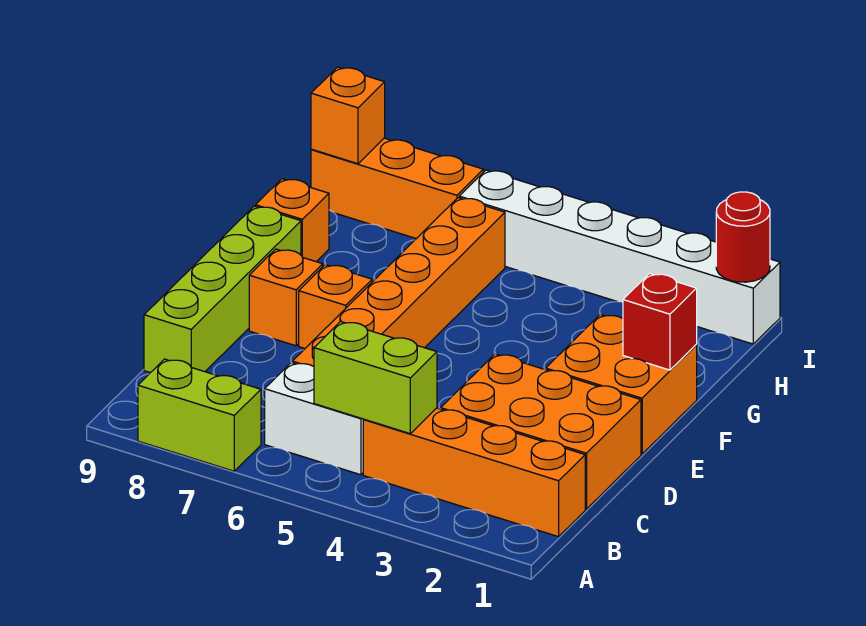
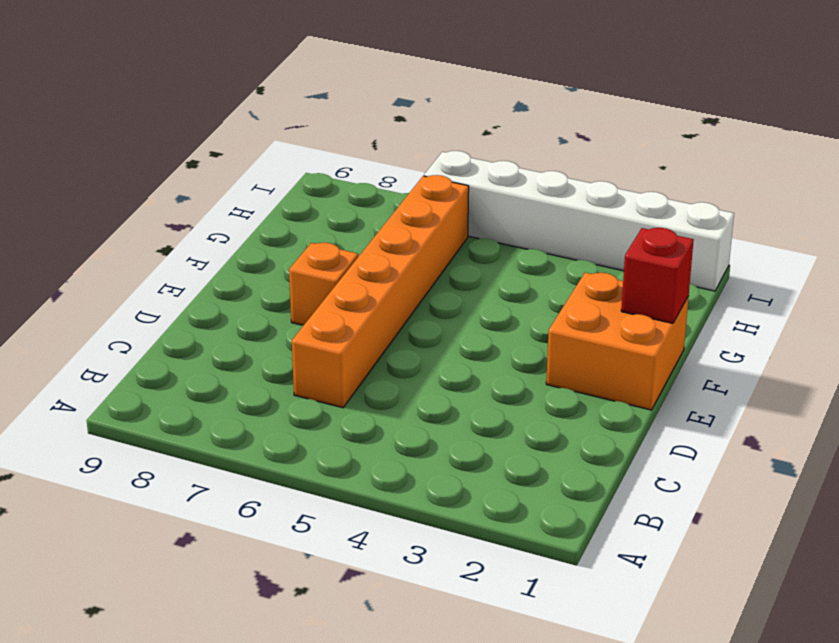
none -> lime 1x2 brick [138,359,261,471]
none -> orange 1x4 brick [363,408,585,537]
none -> white 1x2 brick [265,363,364,475]

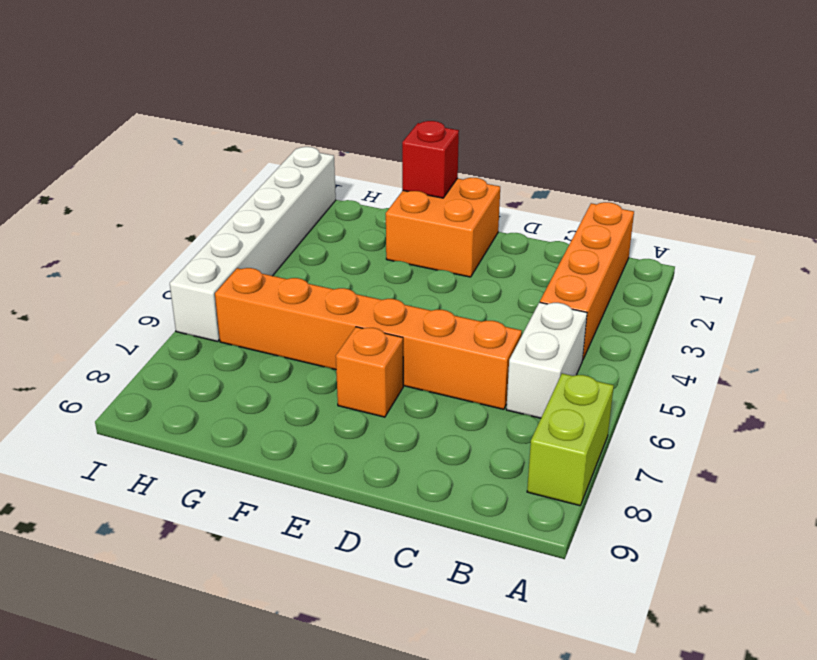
none -> orange 2x3 brick [441,354,641,509]
none -> lime 1x4 brick [144,206,301,373]
none -> orange 1x1 brick [249,249,323,346]

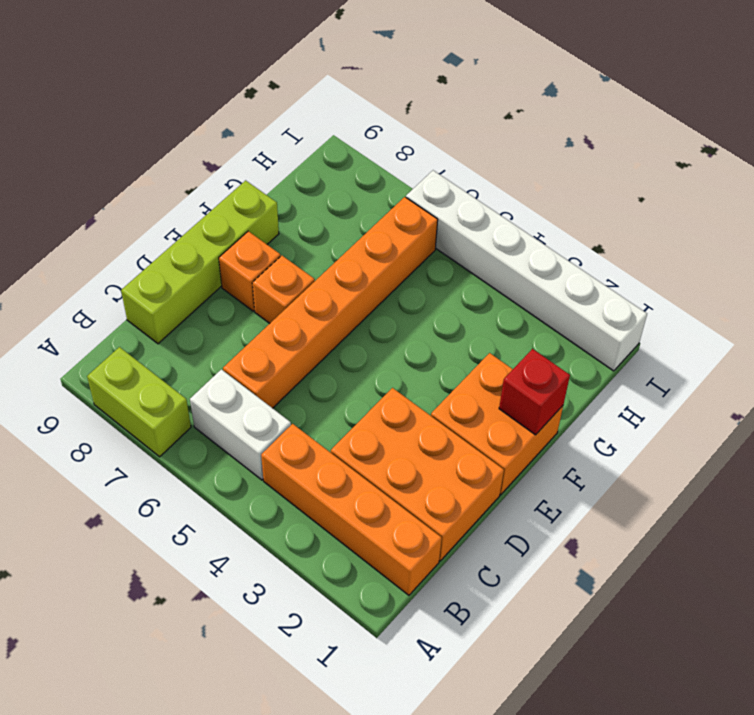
none -> orange 1x1 brick [255,179,329,262]
none -> orange 1x3 brick [311,138,483,239]
none -> lime 1x2 brick [314,322,437,434]

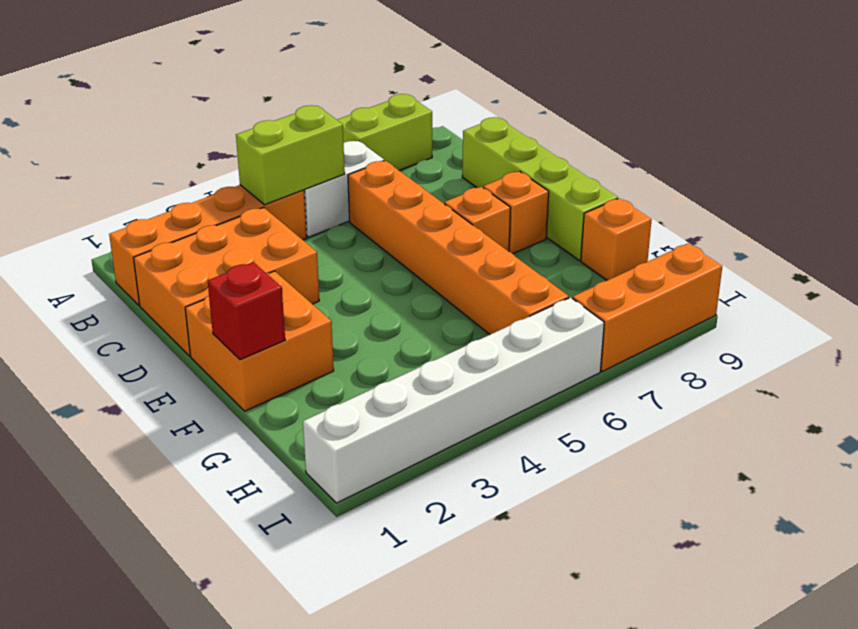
none -> red 1x1 round brick [716,192,770,282]
none -> orange 1x1 brick [311,67,385,164]

